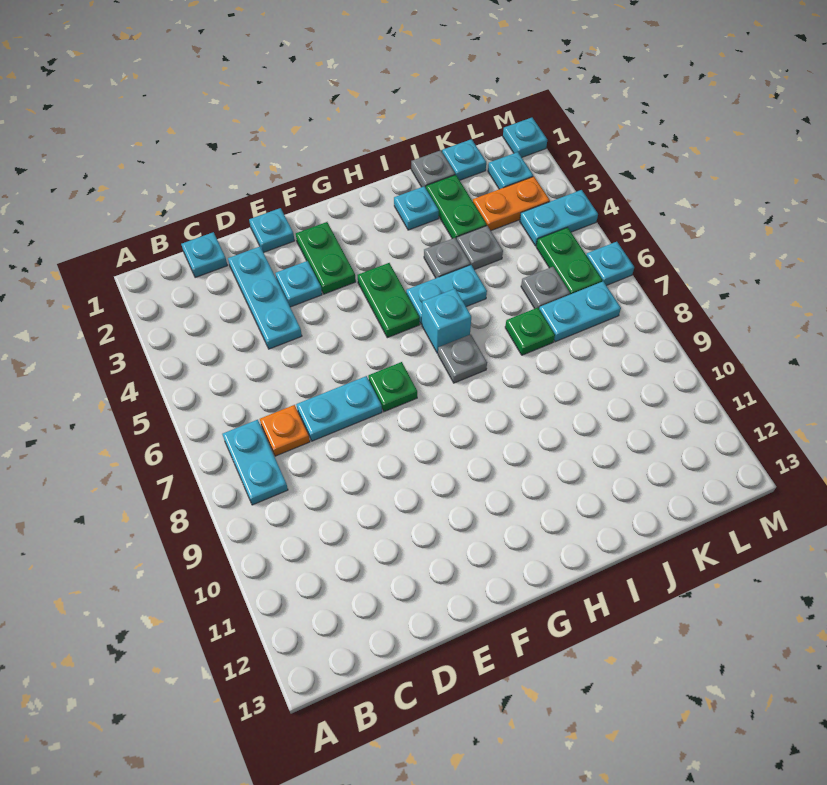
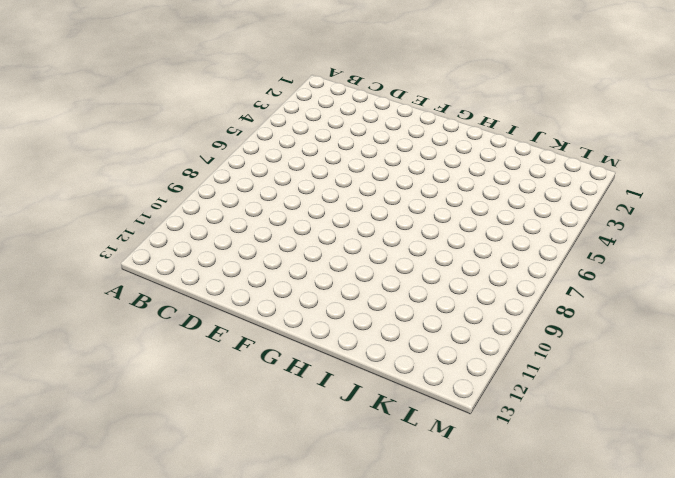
none -> cyan 1x2 plate [222,420,288,505]
none -> cyan 1x1 plate [181,232,228,278]
none -> orange 1x1 plate [260,405,310,456]

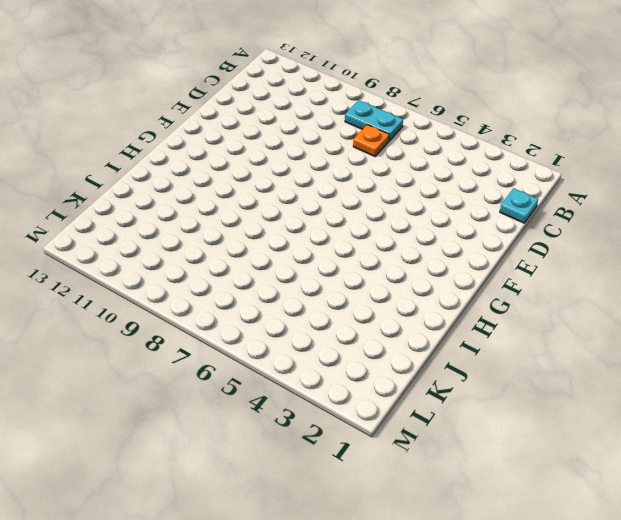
none -> cyan 1x3 plate [228,247,302,349]
none -> cyan 1x2 plate [296,376,382,441]
none -> cyan 1x1 plate [249,208,295,252]

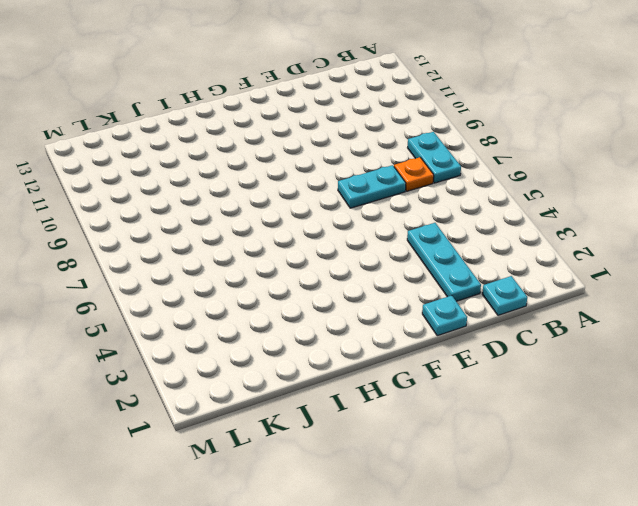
none -> cyan 1x1 plate [275,261,322,307]
none -> green 1x2 plate [296,222,356,294]
none -> green 1x1 plate [368,362,417,412]

